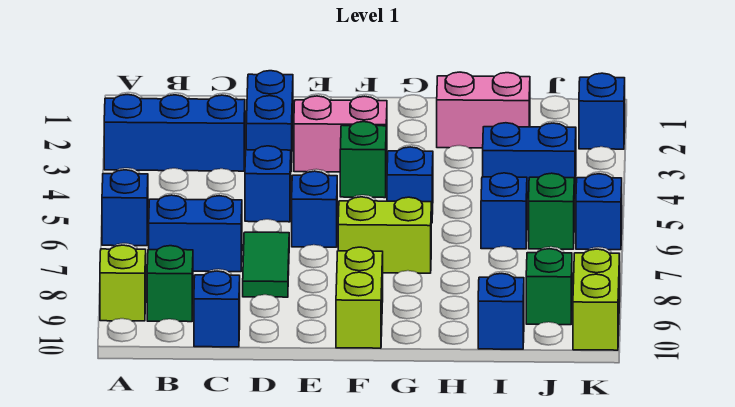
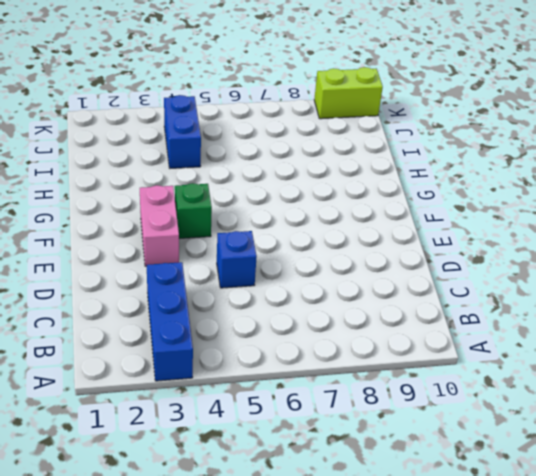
none -> blue 1x1 brick [102,170,148,246]
none -> lime 1x1 brick [100,245,146,321]
none -> blue 1x2 brick [149,195,242,272]

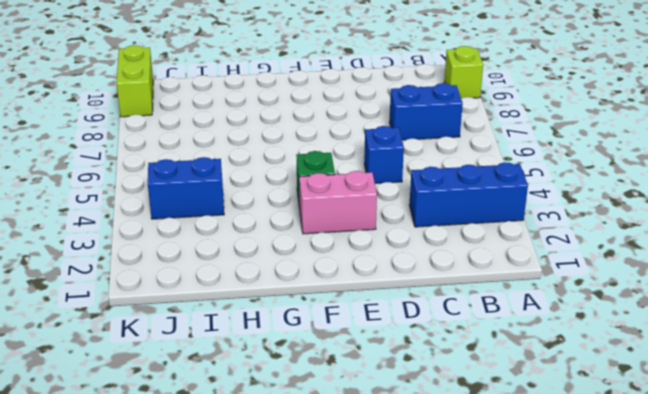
none -> blue 1x1 brick [102,170,148,246]
none -> green 1x1 brick [147,246,193,322]
none -> blue 1x1 brick [194,271,240,347]

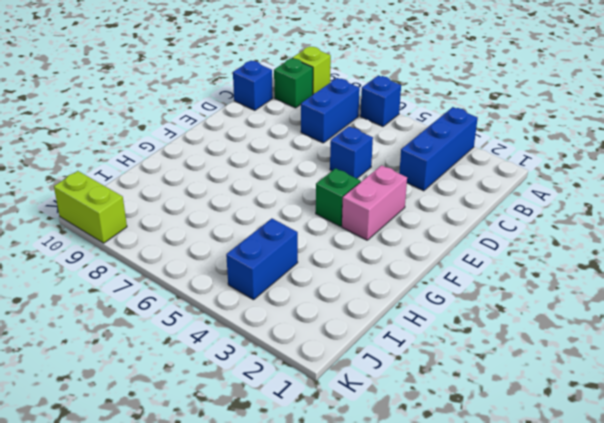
none -> blue 1x2 brick [246,71,293,171]
none -> green 1x2 tile [243,232,289,297]
none -> blue 1x1 brick [292,171,337,247]

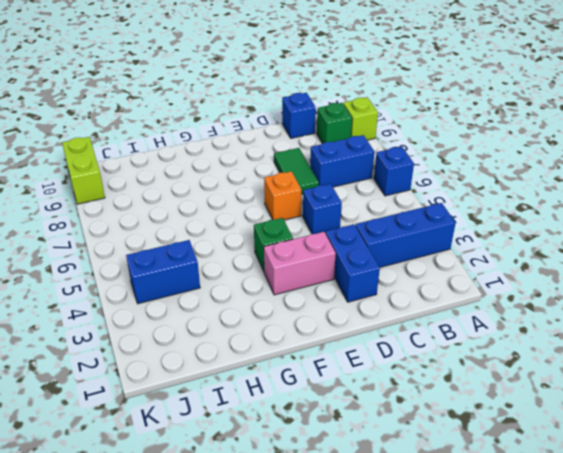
orange 1x1 brick [264,171,301,220] -> blue 1x1 brick [292,171,337,247]
none -> lime 1x2 brick [338,197,431,273]
none -> lime 1x2 brick [336,247,383,348]
none -> blue 1x1 brick [387,147,433,223]

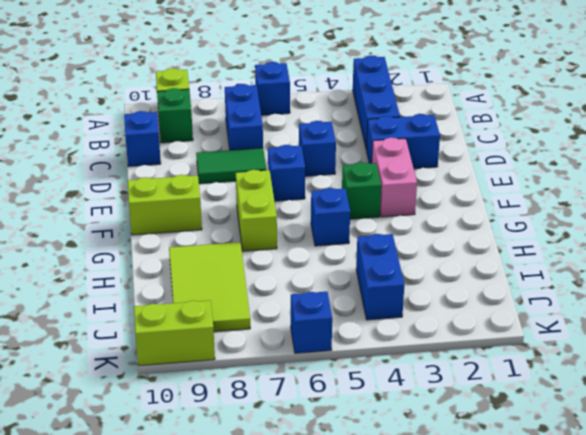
lime 2x3 tile [169,242,250,332] -> green 1x1 brick [526,249,572,325]
none -> pink 1x2 brick [437,72,530,148]
none -> blue 1x1 brick [481,173,527,249]
none -> blue 1x1 brick [478,274,524,349]

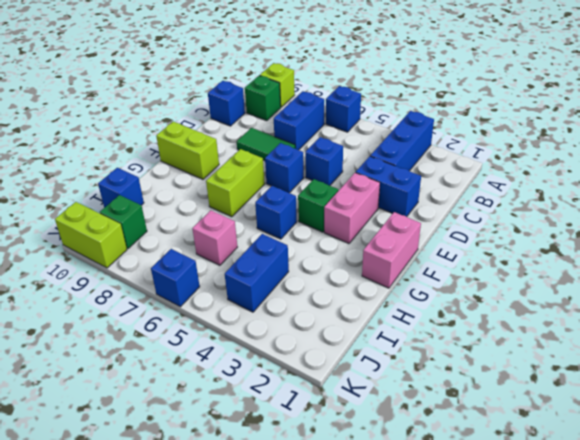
pink 1x2 brick [362,212,421,288] -> pink 1x2 brick moved to [437,72,530,148]
pink 1x1 brick [192,210,237,265] -> blue 1x1 brick [481,173,527,249]
none -> green 1x1 brick [529,173,574,249]
none -> blue 1x1 brick [579,73,625,149]

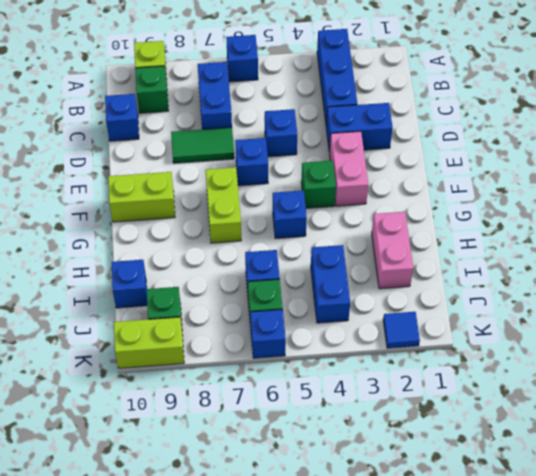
blue 1x1 tile [383,312,420,348] -> blue 1x1 brick [579,73,625,149]

